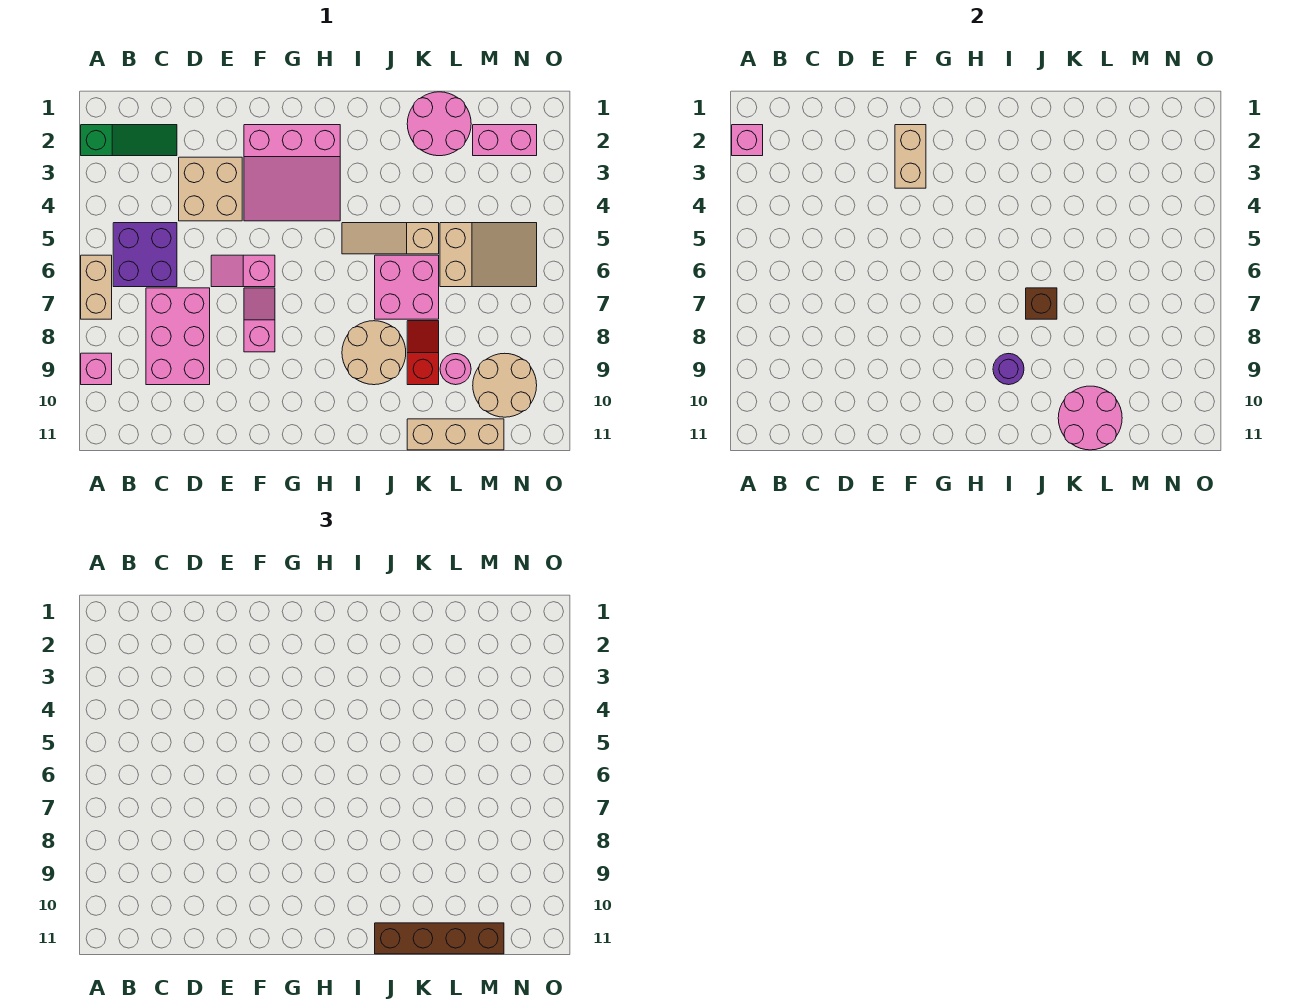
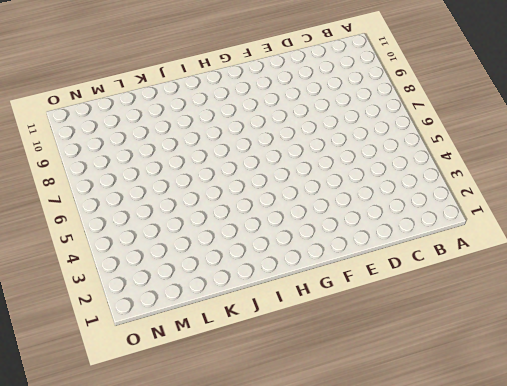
none -> green 1x3 slope [81,125,177,156]
none -> tan 1x2 brick [81,255,112,319]
none -> pink 1x1 brick [81,353,112,385]

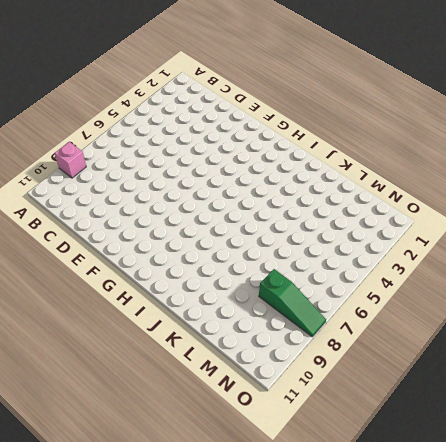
green 1x3 slope [259,269,326,337] -> green 1x3 slope moved to [81,125,177,156]
none -> tan 1x2 brick [81,255,112,319]
none -> purple 2x2 brick [113,223,177,287]
none -> pink 2x3 brick [146,288,210,385]

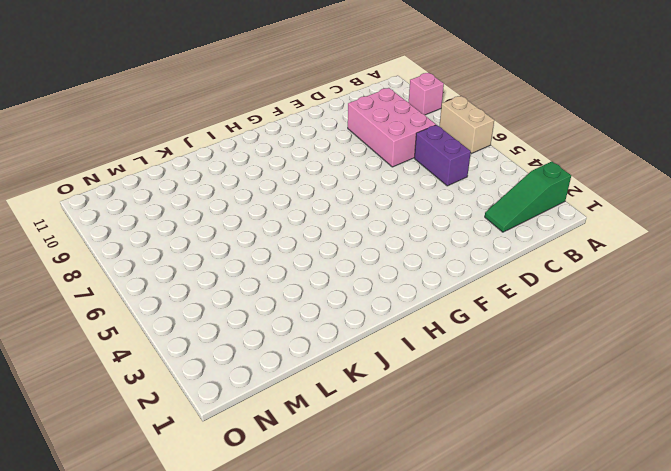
purple 1x2 brick [414,125,471,186] -> purple 2x2 brick [113,223,177,287]
none -> tan 2x2 brick [179,157,242,221]
none -> pink 1x2 slope [211,255,275,287]
none -> pink 3x3 slope [244,125,340,221]

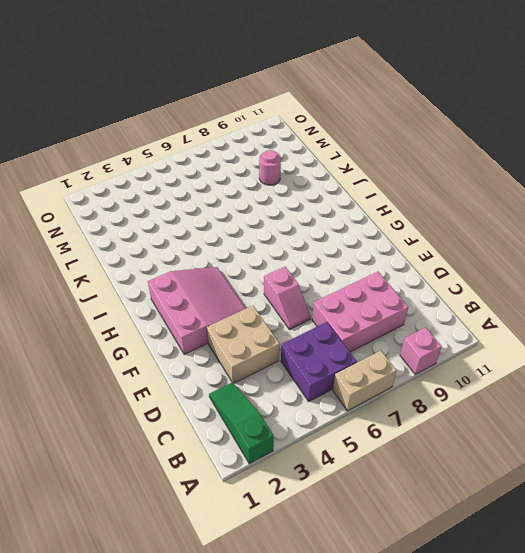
none -> pink 1x2 slope [244,288,275,352]
none -> tan 1x3 slope [342,223,439,254]
none -> tan 2x2 round brick [342,321,406,385]

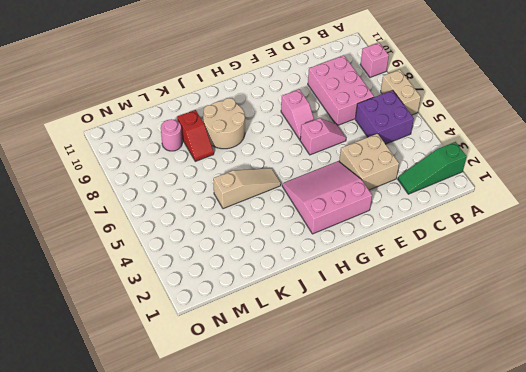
none -> pink 2x2 brick [375,255,439,319]
none -> pink 2x2 round brick [407,92,471,156]
none -> tan 1x3 brick [407,419,504,450]

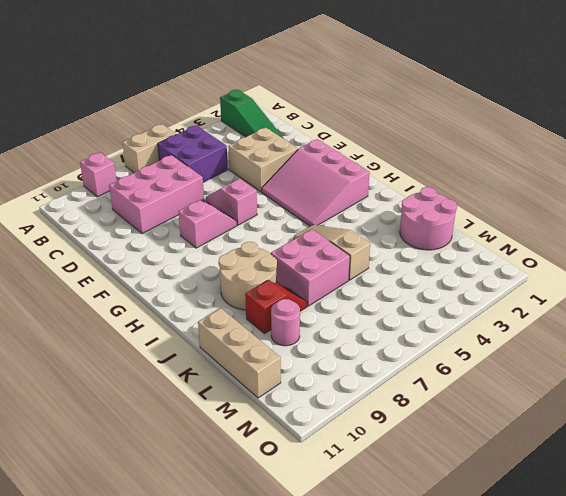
none -> tan 2x3 slope [440,223,537,287]
none -> pink 1x2 brick [473,125,537,156]
none -> tan 2x2 round brick [473,353,537,417]

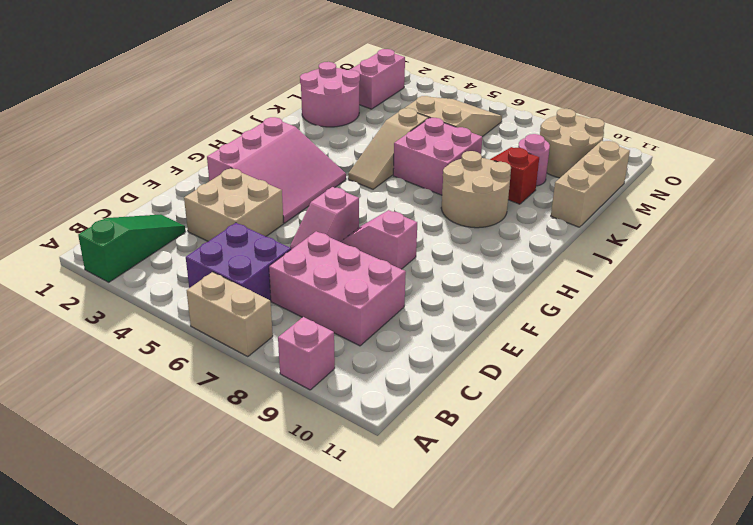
none -> pink 1x1 brick [732,125,763,156]
none -> tan 1x2 brick [895,125,926,188]
none -> purple 1x1 round brick [993,354,1024,385]

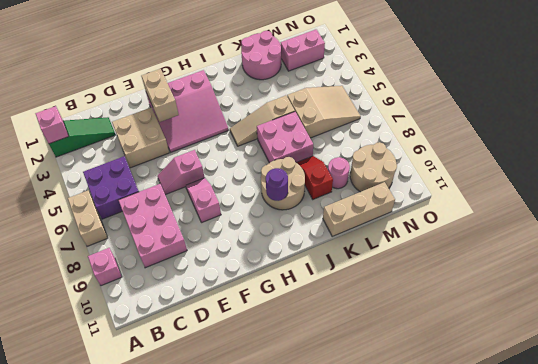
none -> brown 1x1 brick [1026,288,1057,319]
none -> pink 2x2 round brick [1058,386,1122,450]
none -> brown 1x4 brick [375,923,504,954]

